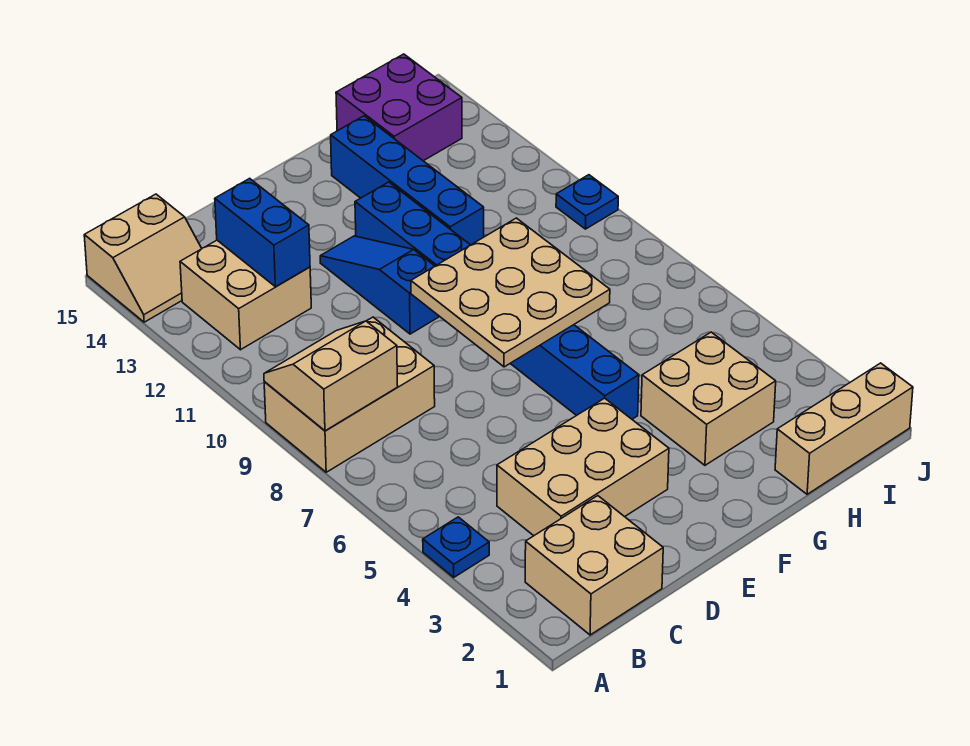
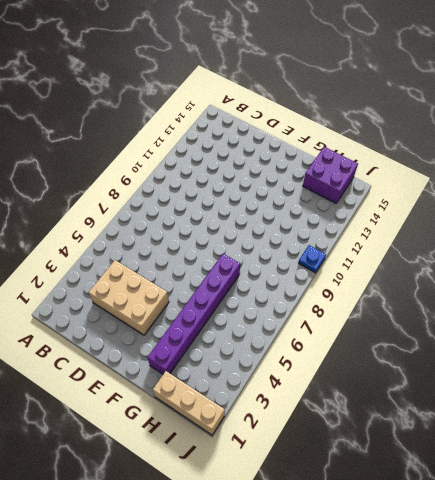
purple 1x6 brick [147,254,240,374] -> tan 2x2 brick [641,332,776,465]
none -> blue 1x1 plate [423,517,489,577]
none -> tan 2x3 brick [264,317,435,472]
none -> tan 2x2 slope [84,194,202,322]

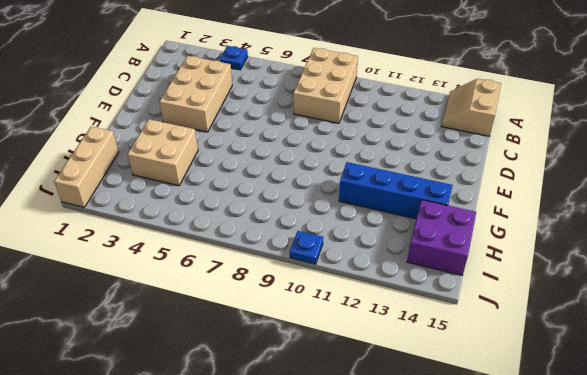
none -> tan 2x2 brick [525,496,663,635]
none -> tan 2x2 brick [180,240,311,350]
none -> blue 1x3 slope [320,236,440,334]

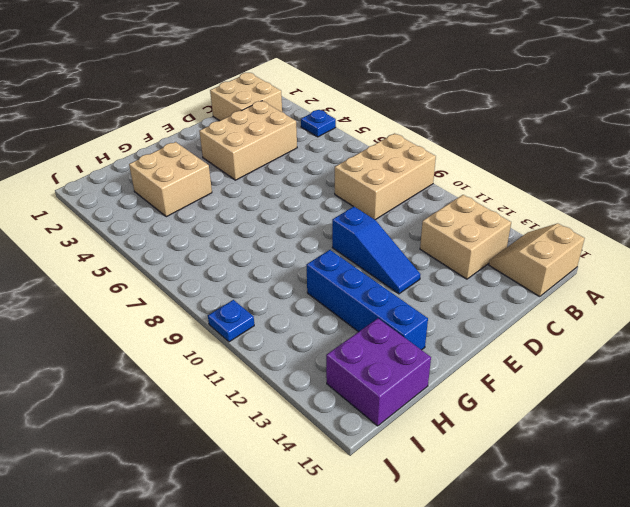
none -> blue 1x8 brick [355,182,639,419]
none -> tan 1x3 brick [775,363,913,494]
none -> tan 2x2 slope [264,321,398,431]

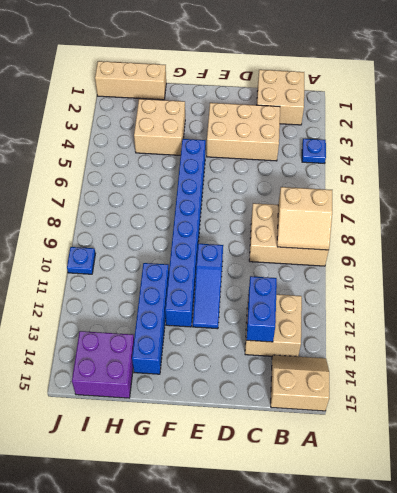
none -> tan 3x3 plate [411,218,610,367]

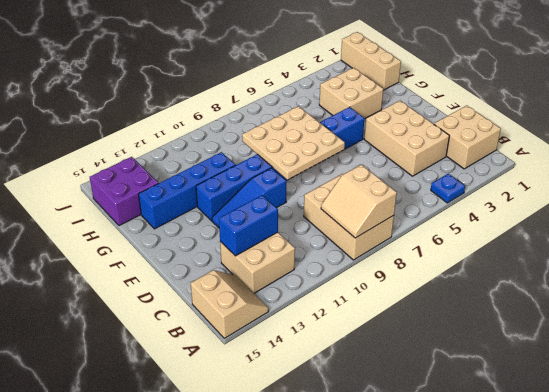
none -> blue 1x1 plate [556,175,618,229]

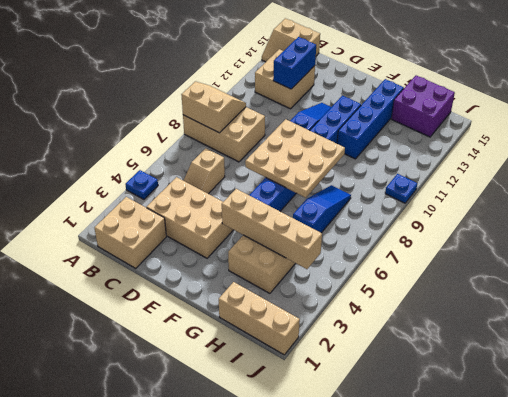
tan 1x2 slope [184,148,225,194] -> none
tan 1x4 brick [222,189,322,269] -> none
blue 1x3 slope [293,185,351,233] -> none

